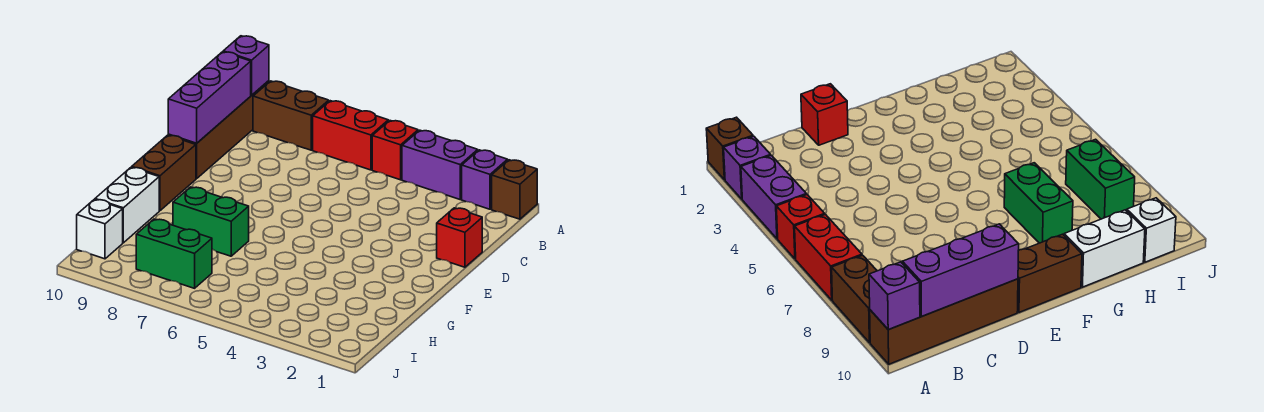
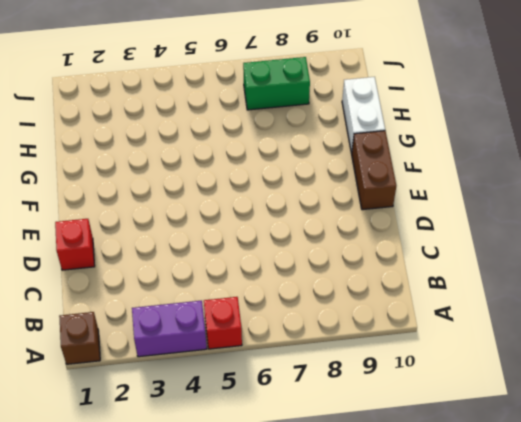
none -> purple 1x1 brick [462,150,508,209]
none -> red 1x2 brick [313,101,388,170]
none -> brown 1x2 brick [253,81,329,150]

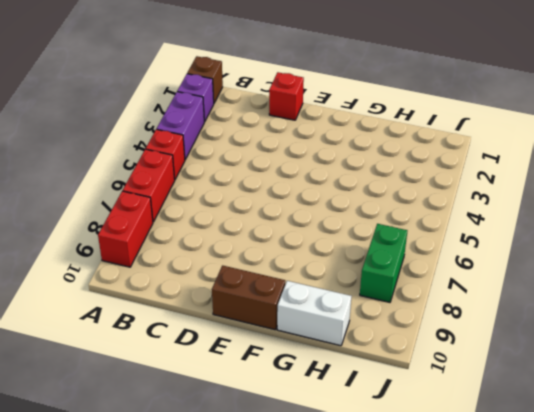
red 1x2 brick [98,191,153,267] -> brown 1x2 brick [253,81,329,150]
none -> brown 1x4 brick [168,81,269,179]
none -> green 1x2 brick [173,187,249,256]
none -> white 1x1 brick [77,199,123,259]

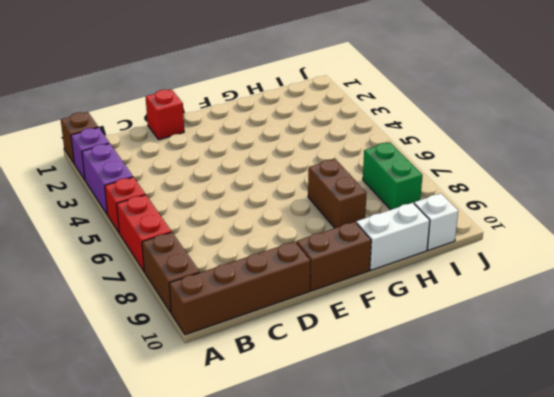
brown 1x2 brick [308,159,366,228] -> green 1x2 brick [173,187,249,256]
none -> purple 1x1 brick [223,36,269,95]
none -> purple 1x3 brick [168,52,251,143]

